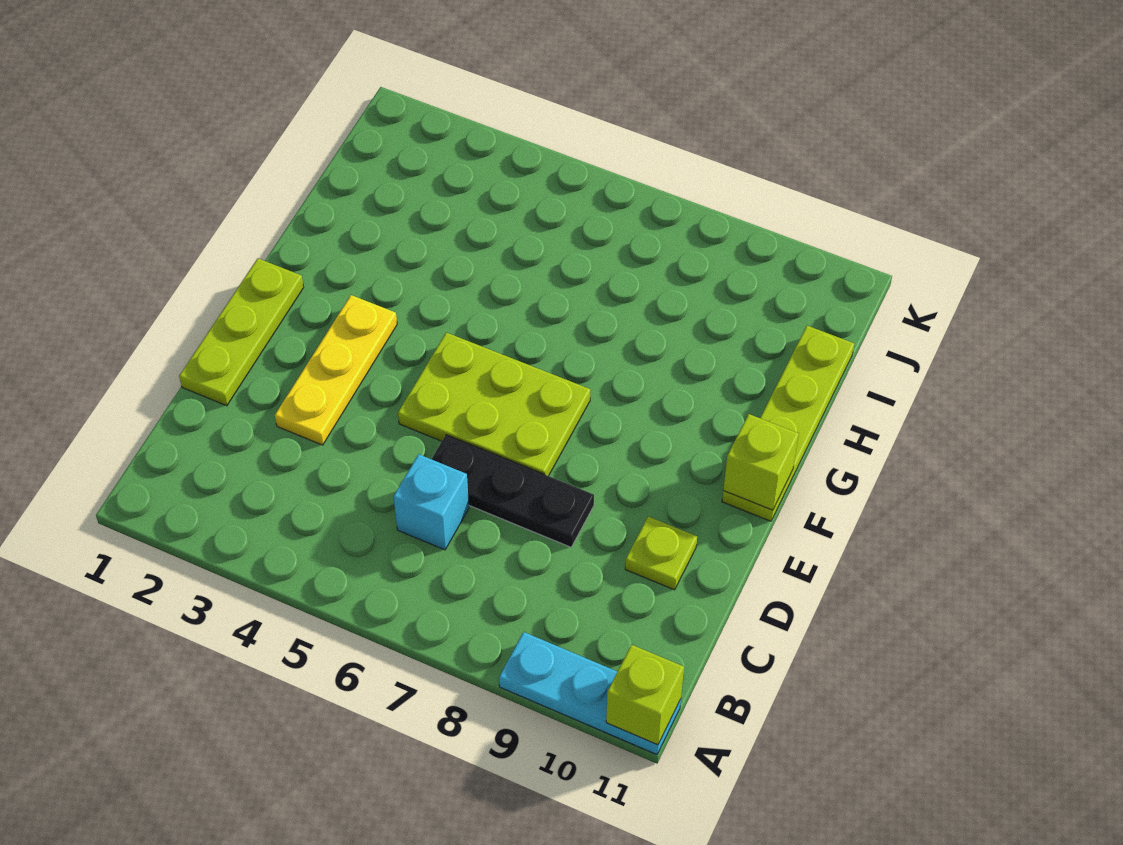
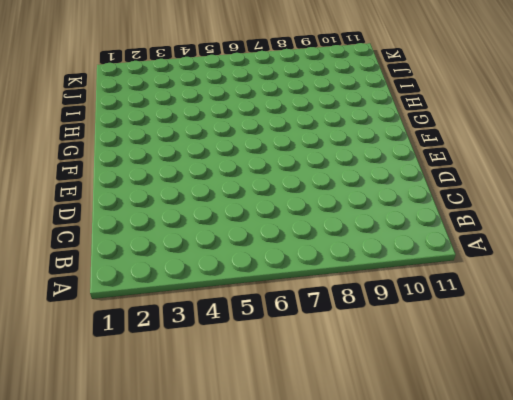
none -> cyan 1x3 plate [499,632,681,755]
none -> cyan 1x1 brick [394,454,469,550]

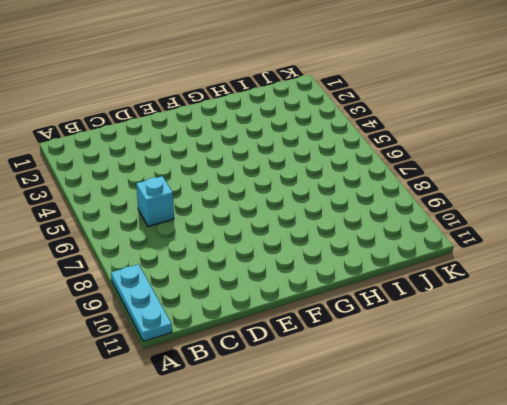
none -> lime 1x3 plate [179,258,304,406]
none -> yellow 1x3 plate [275,295,397,445]

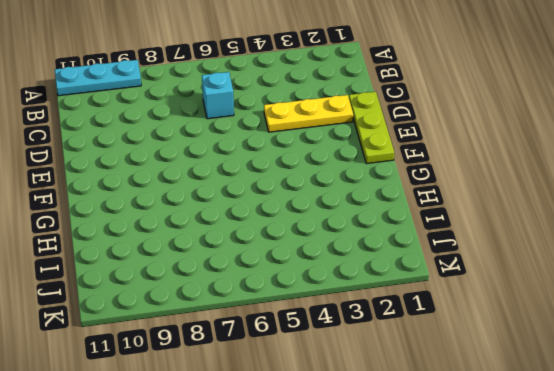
yellow 1x3 plate [264,95,353,132] -> yellow 1x3 plate turned to [275,295,397,445]
none -> black 1x3 plate [432,435,594,547]
none -> lime 1x1 plate [625,517,697,590]

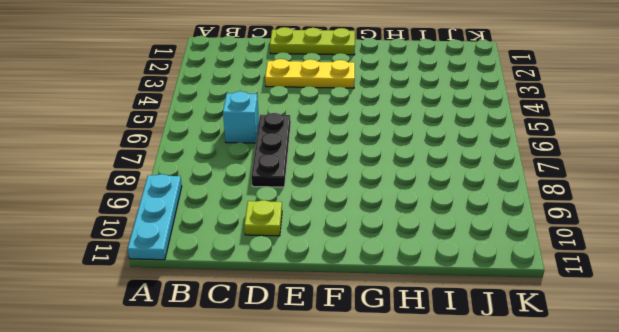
none -> lime 2x3 plate [398,333,590,476]
none -> lime 1x4 plate [722,326,854,521]

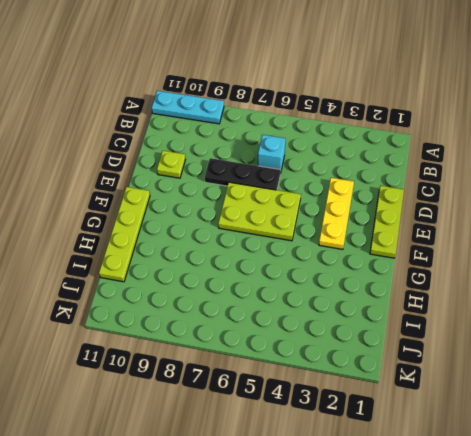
none -> lime 1x1 brick [606,645,684,745]
none -> lime 1x1 brick [723,414,799,510]

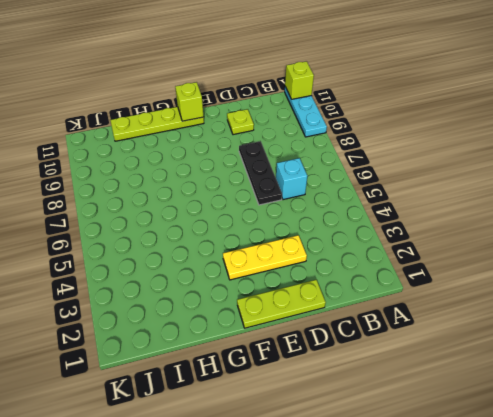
none -> lime 2x3 plate [398,333,590,476]

